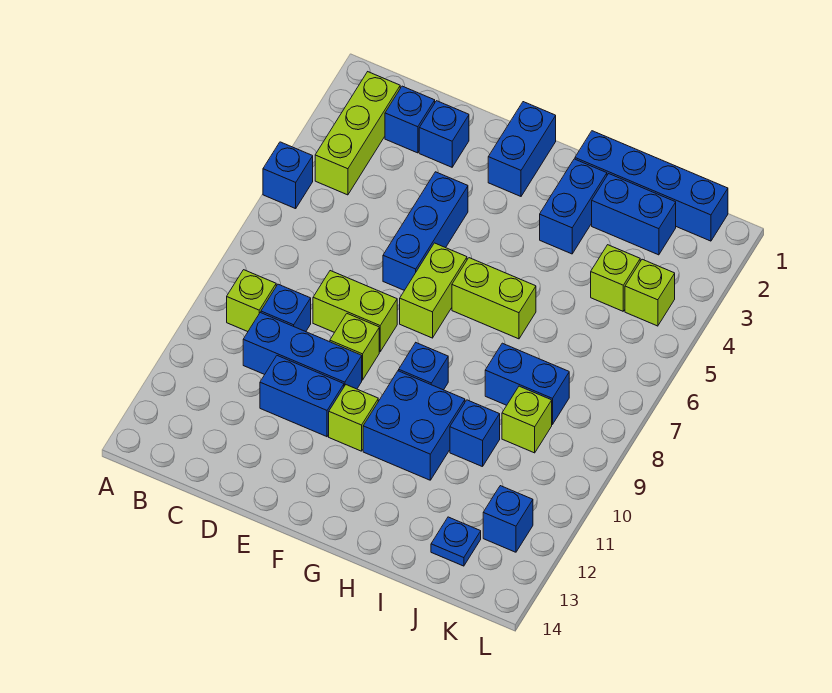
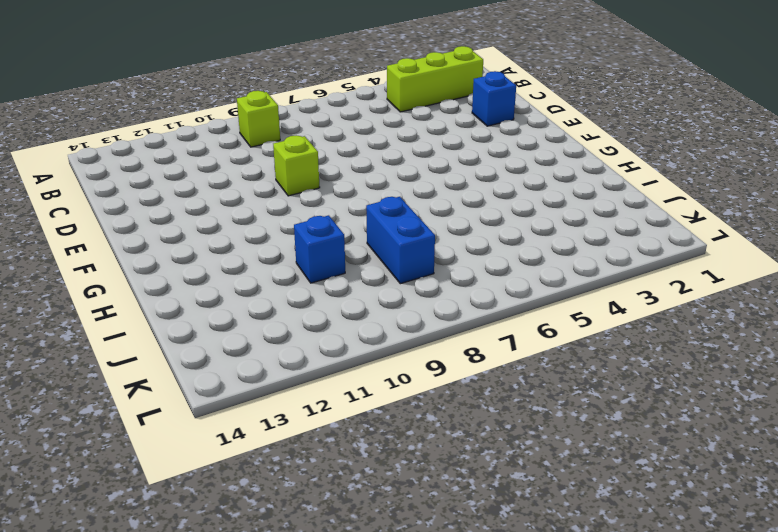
none -> blue 1x1 brick [263,142,313,209]
none -> blue 1x1 brick [385,86,435,153]
none -> blue 1x1 brick [261,284,311,332]

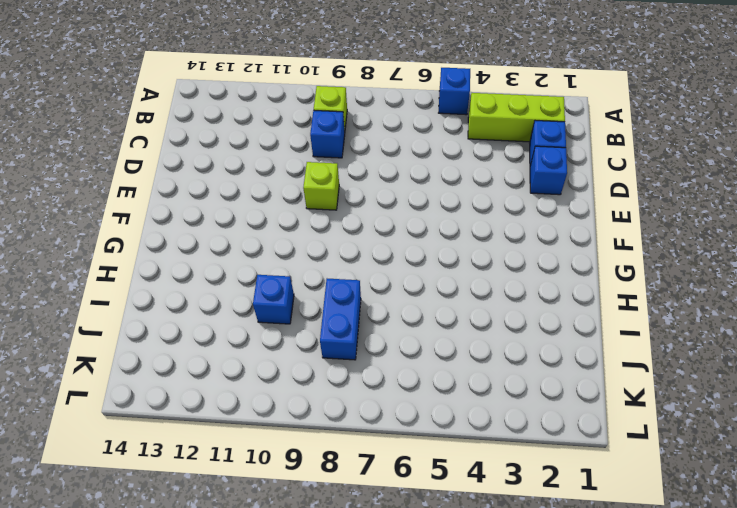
none -> blue 1x3 brick [243,313,362,389]
none -> lime 1x2 brick [313,271,397,352]
none -> blue 1x2 brick [260,356,344,437]

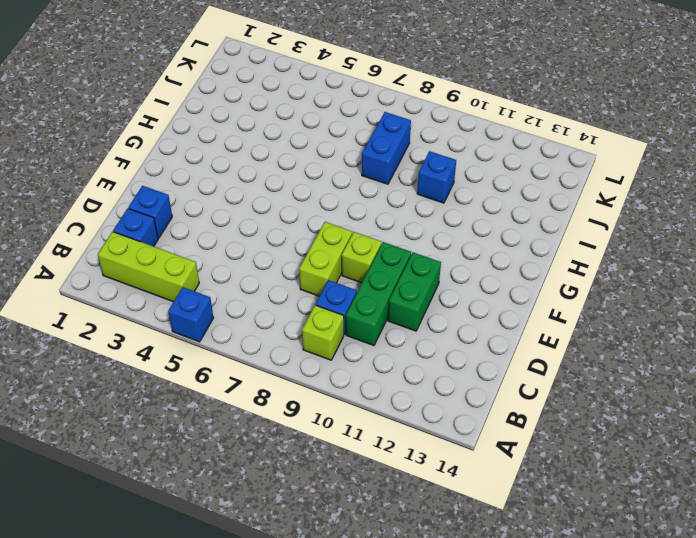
green 1x3 brick [346,242,411,346] -> blue 1x3 brick [243,313,362,389]
green 1x2 brick [388,252,441,331] -> blue 1x2 brick [260,356,344,437]
none -> blue 1x3 brick [383,172,468,290]
none -> blue 1x2 brick [488,102,556,196]
none -> lime 1x2 brick [400,243,467,338]

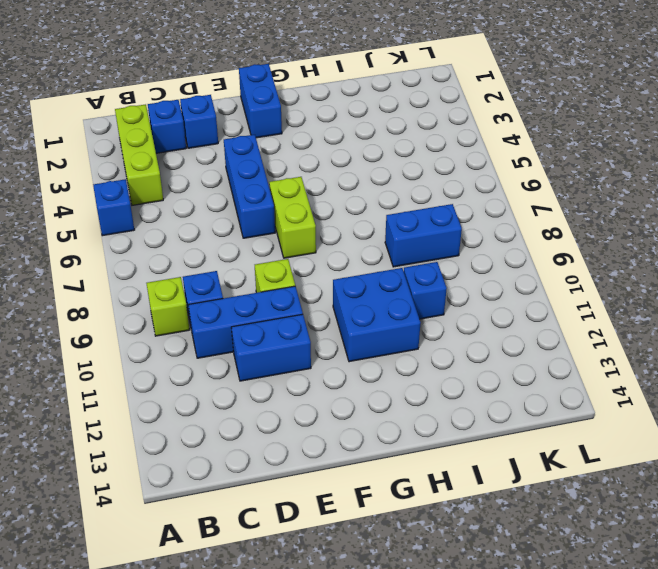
none -> lime 1x2 brick [313,271,397,352]
none -> lime 1x1 brick [329,385,378,451]
none -> lime 1x2 brick [452,258,536,339]

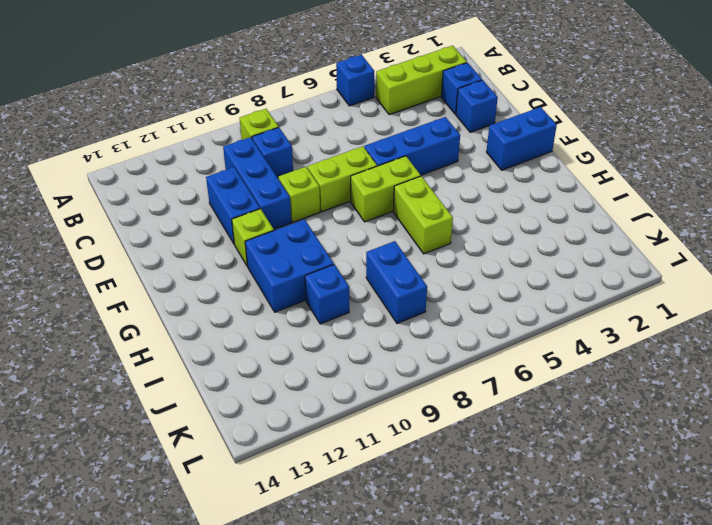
lime 1x2 brick [307,146,377,212] -> lime 1x2 brick turned to [313,271,397,352]
none -> blue 1x1 brick [399,343,448,390]
none -> blue 1x4 brick [575,131,728,241]
none -> blue 1x2 brick [540,159,607,254]

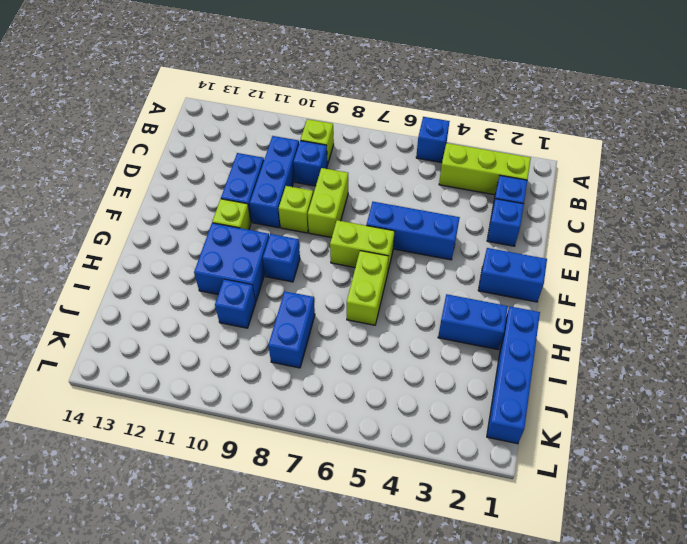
none -> blue 1x2 brick [592,174,676,255]
none -> lime 1x1 brick [591,245,640,311]
none -> lime 1x1 brick [502,386,552,453]

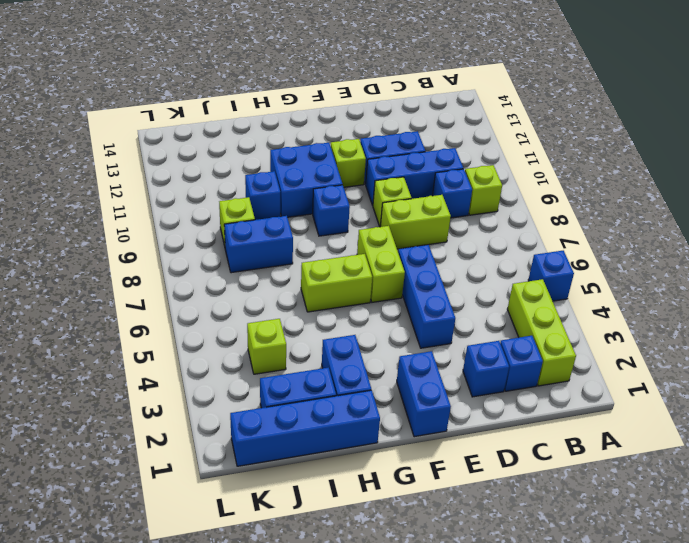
none -> blue 1x1 plate [431,517,481,566]
none -> lime 1x1 brick [625,259,675,326]
none -> blue 1x1 brick [483,486,533,552]

